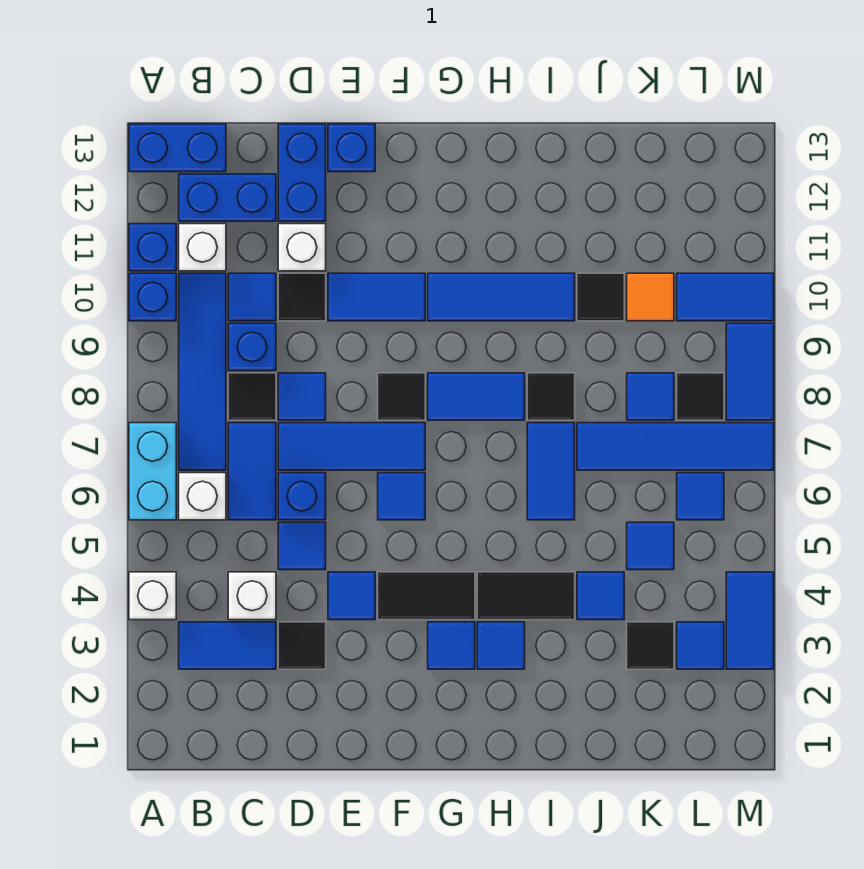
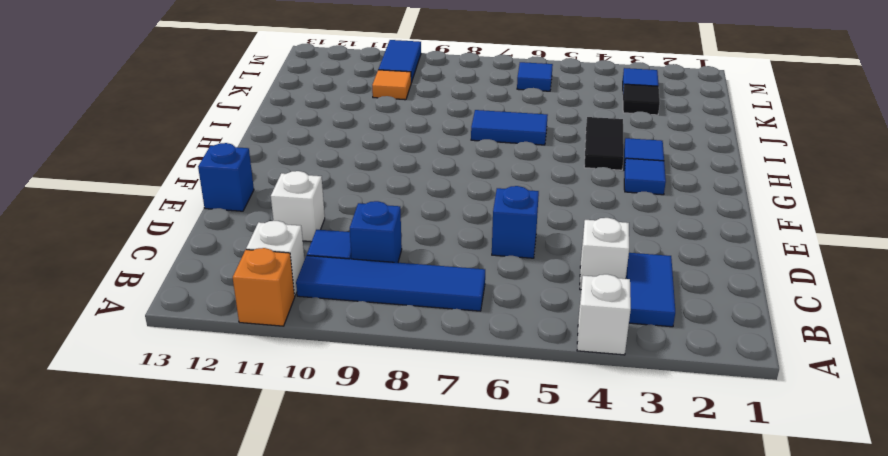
orange 1x1 brick [233,248,295,326] -> blue 1x1 brick [129,224,176,271]
none -> cyan 1x2 brick [129,423,176,520]
none -> blue 1x1 brick [129,273,176,321]
none -> blue 1x2 brick [129,124,226,172]
none -> white 1x1 brick [179,473,226,520]

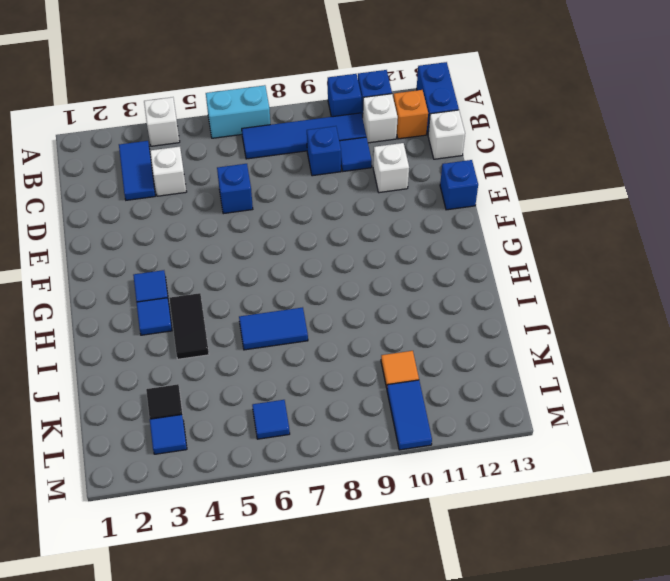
orange 1x1 brick [393,90,428,139] -> blue 1x2 brick [179,174,276,221]
white 1x1 brick [428,110,465,159] -> white 1x1 brick moved to [179,473,226,520]
none -> blue 1x2 tile [228,423,276,520]
none -> black 1x1 tile [228,373,276,420]
none -> black 1x1 tile [278,622,326,669]
none -> blue 1x1 tile [278,522,326,570]

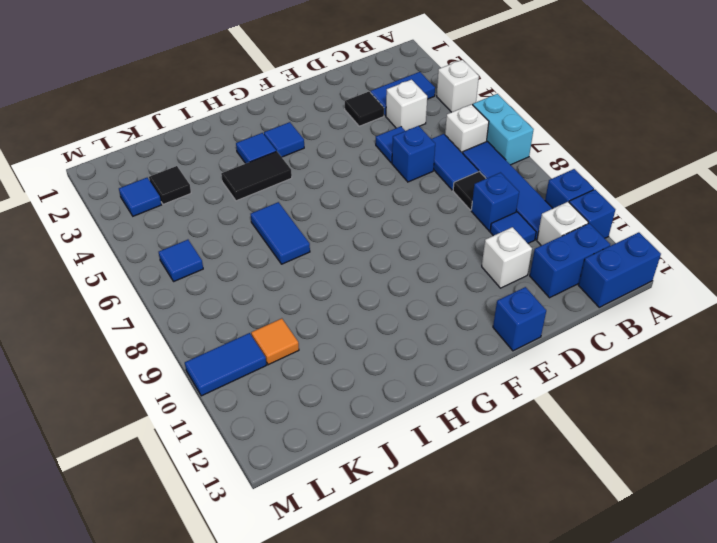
none -> blue 1x3 tile [278,423,425,470]
none -> blue 1x1 tile [278,373,326,420]
none -> black 1x1 tile [278,273,326,321]
none -> blue 1x2 brick [278,124,326,221]

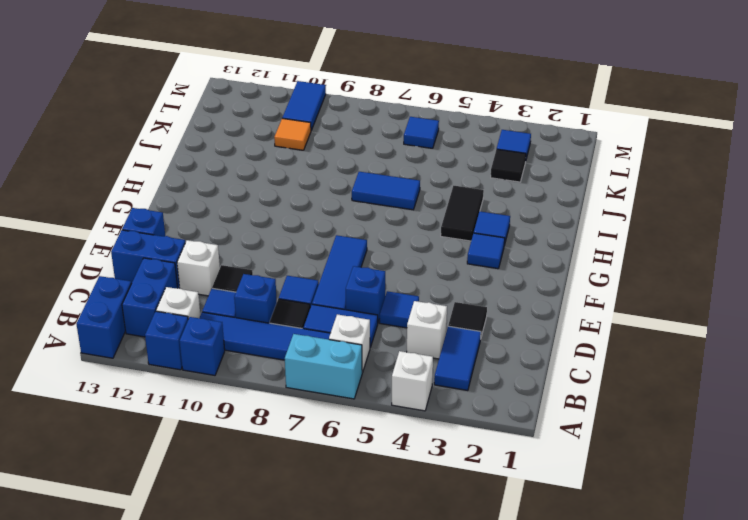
none -> blue 1x1 tile [328,572,375,620]
none -> blue 1x2 tile [328,273,425,321]
none -> black 1x2 tile [378,572,475,620]
none -> blue 1x1 tile [378,473,425,520]

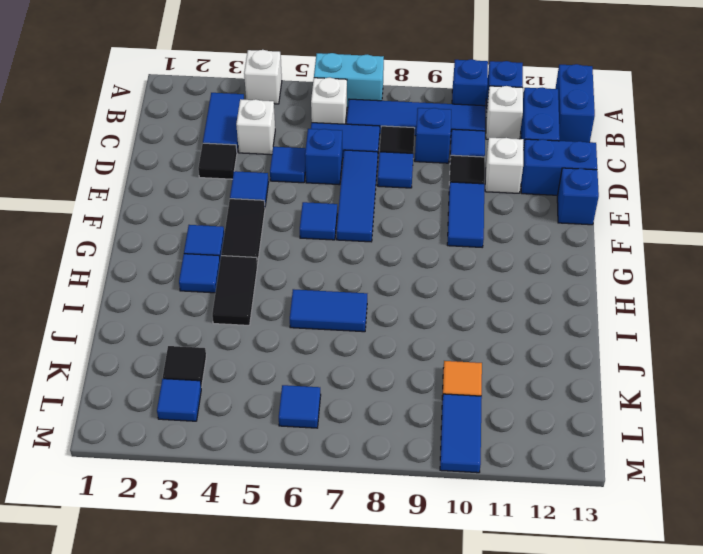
none -> black 1x1 tile [378,373,425,420]
none -> blue 1x2 tile [428,373,525,420]
none -> blue 1x3 tile [428,273,575,321]
none -> black 1x1 tile [527,373,575,420]

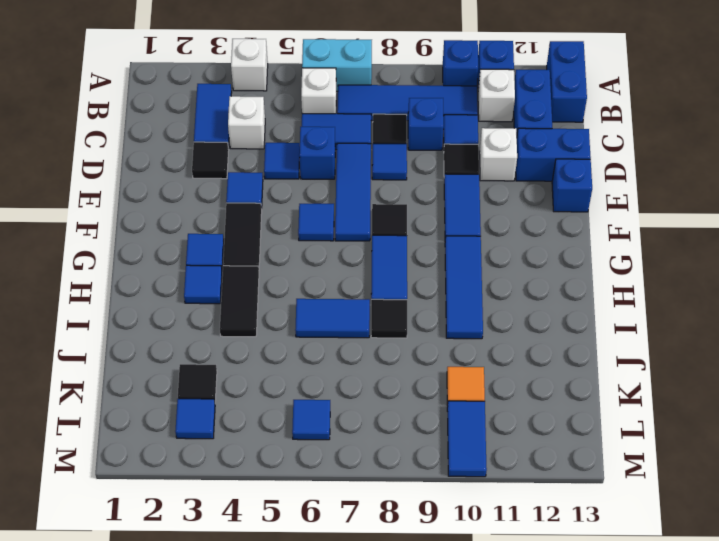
none -> blue 1x1 tile [577,572,624,620]
none -> blue 1x4 tile [577,423,774,470]
none -> black 1x1 tile [577,273,624,321]
none -> blue 1x1 tile [627,522,674,570]

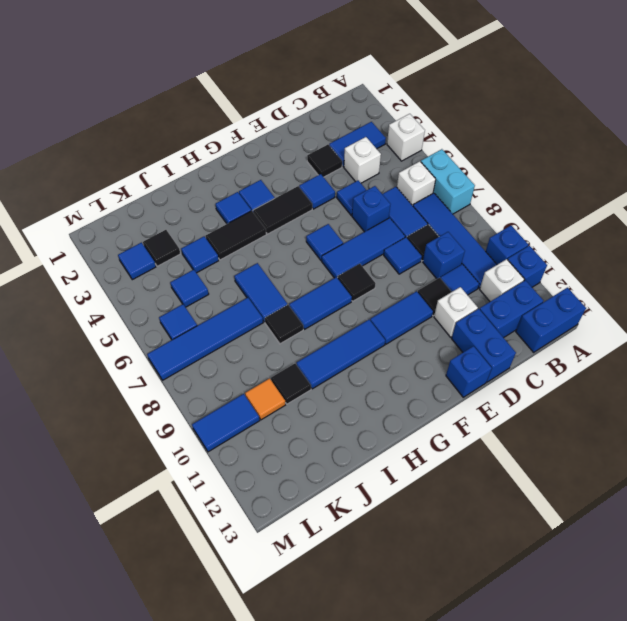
none -> blue 1x1 tile [627,373,674,420]
none -> black 1x1 tile [677,373,724,420]
none -> blue 1x2 tile [726,572,774,669]
none -> blue 1x2 tile [726,323,774,420]

